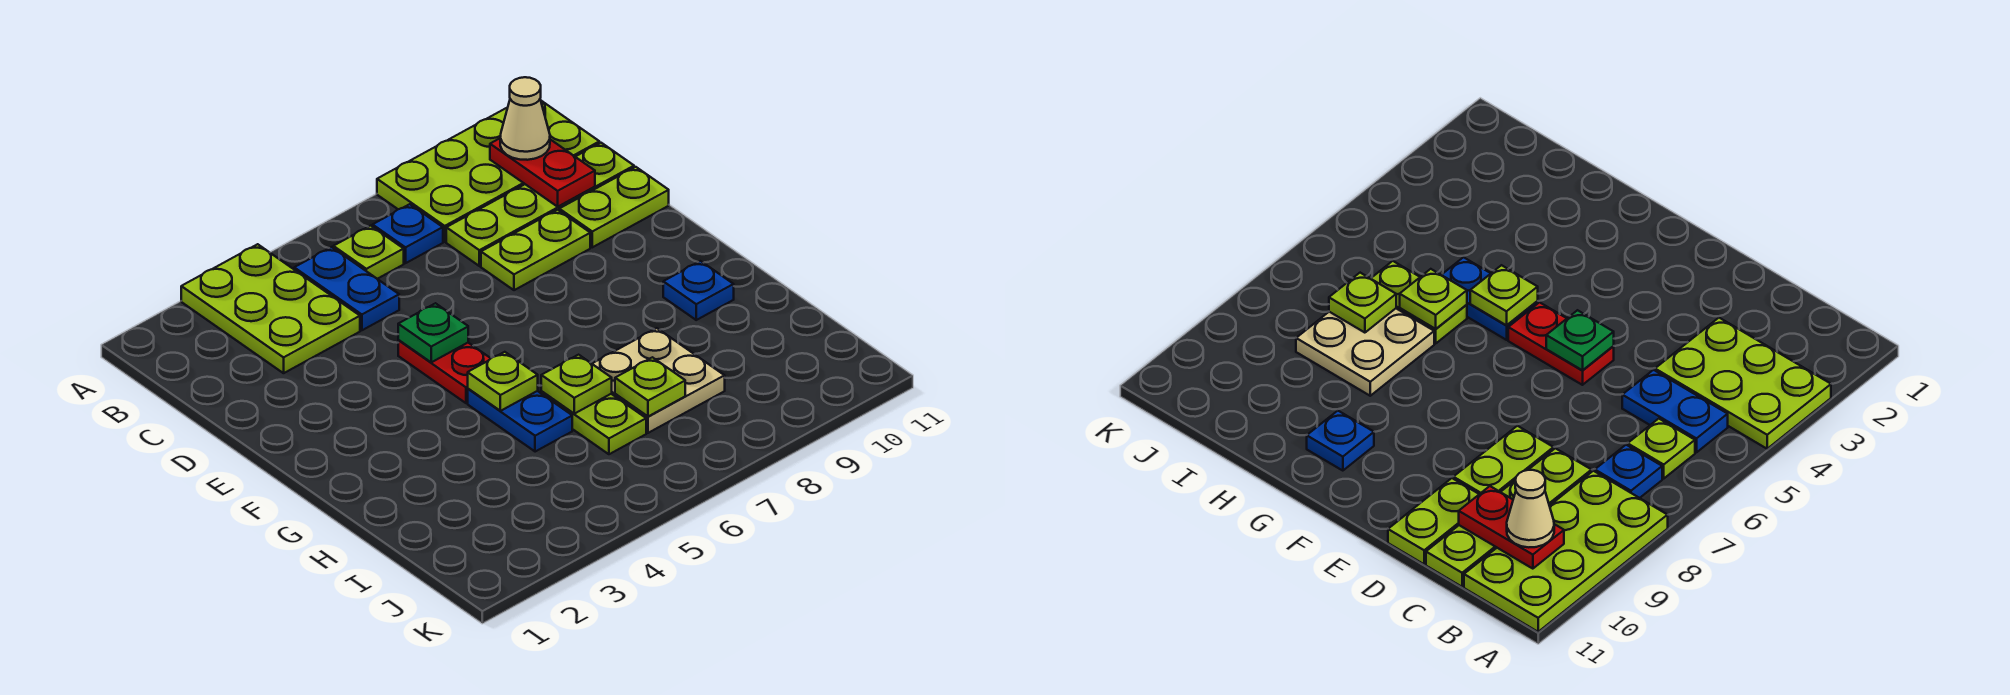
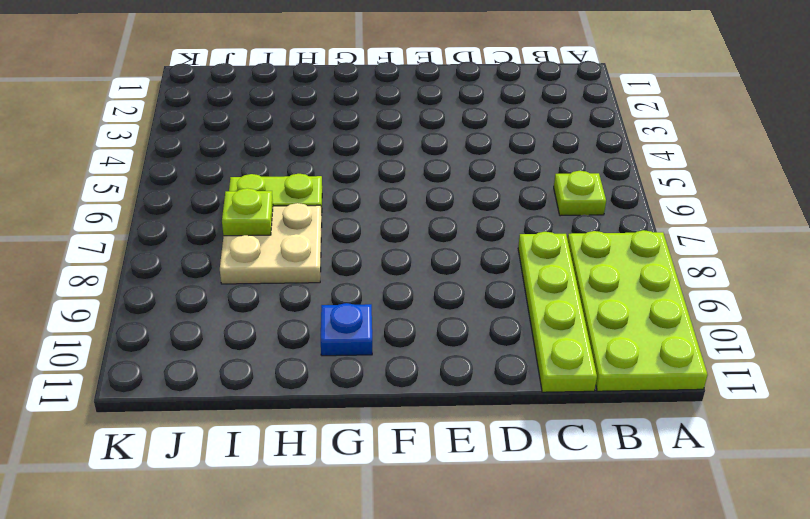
none -> lime 2x3 plate [181,244,360,373]
none -> blue 1x2 plate [294,247,399,330]
none -> blue 1x1 plate [373,204,443,263]

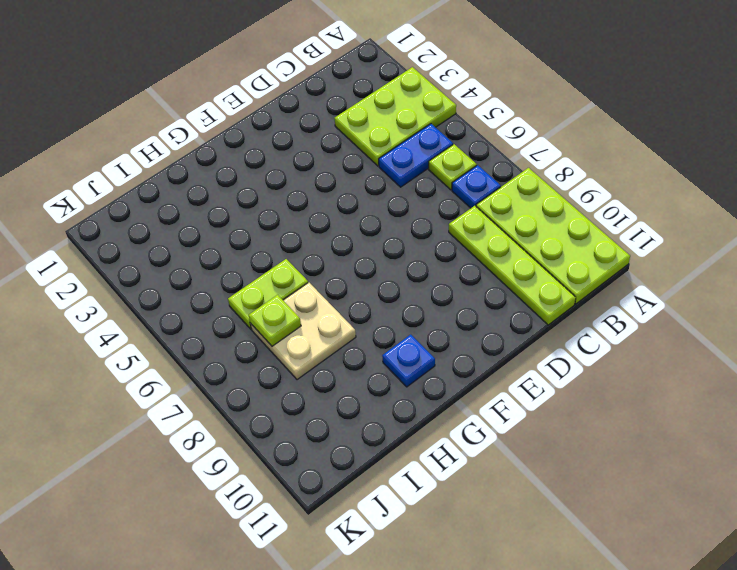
none -> lime 1x2 plate [481,210,590,290]
none -> lime 1x2 plate [559,167,669,247]
none -> red 1x2 plate [398,340,491,403]

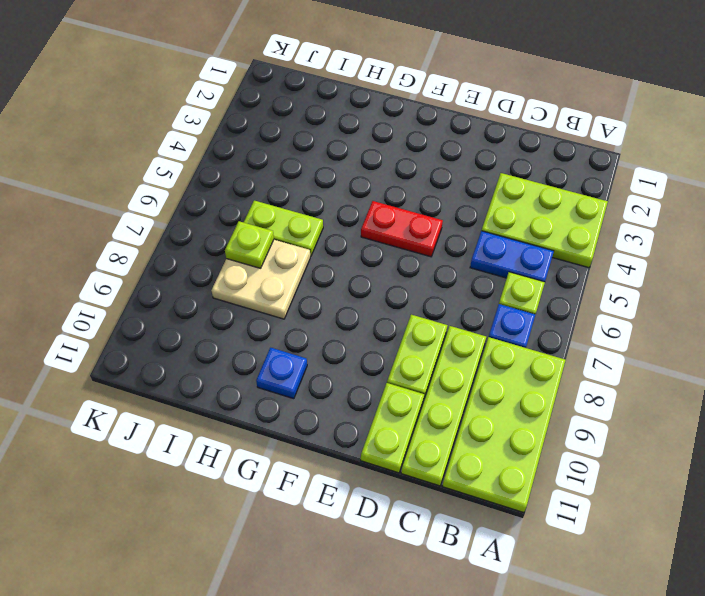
none -> blue 1x2 plate [468,389,572,452]
none -> red 1x2 plate [490,139,595,207]
none -> green 1x1 plate [398,303,468,362]

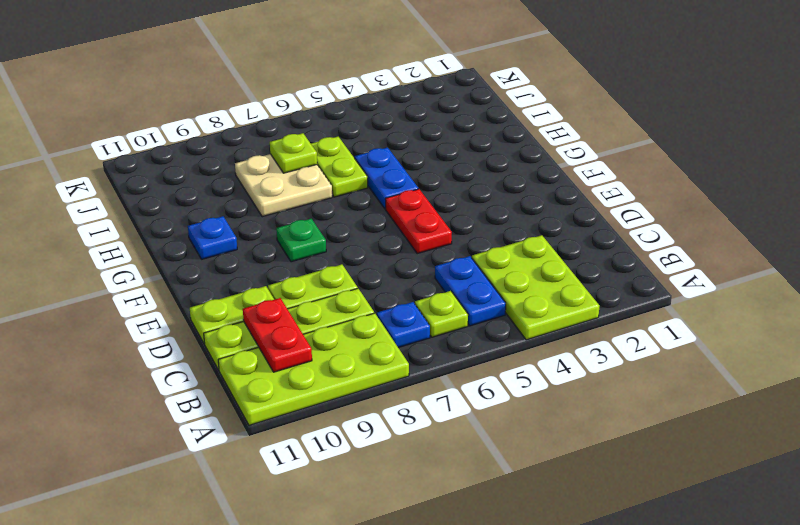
green 1x1 plate [276,219,326,262] -> green 1x1 plate moved to [398,303,468,362]
none -> lime 1x1 plate [468,352,538,411]
none -> lime 1x1 plate [541,355,612,414]
none -> tan 1x1 cone [500,77,550,160]

